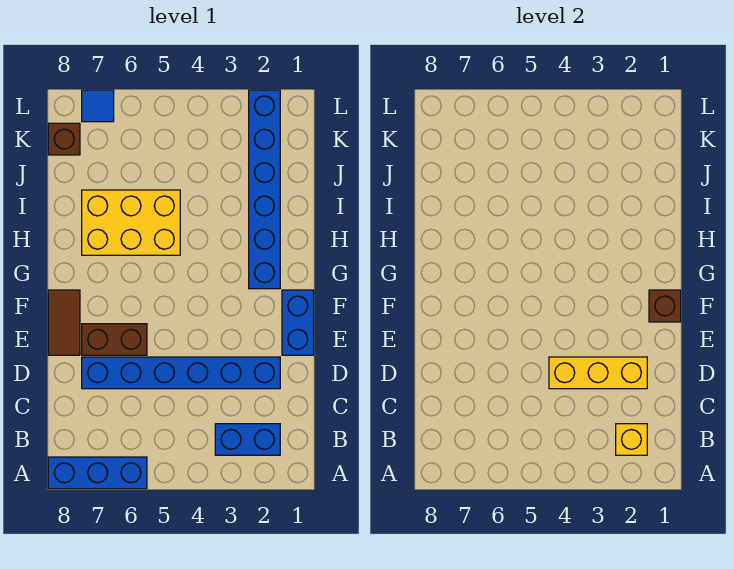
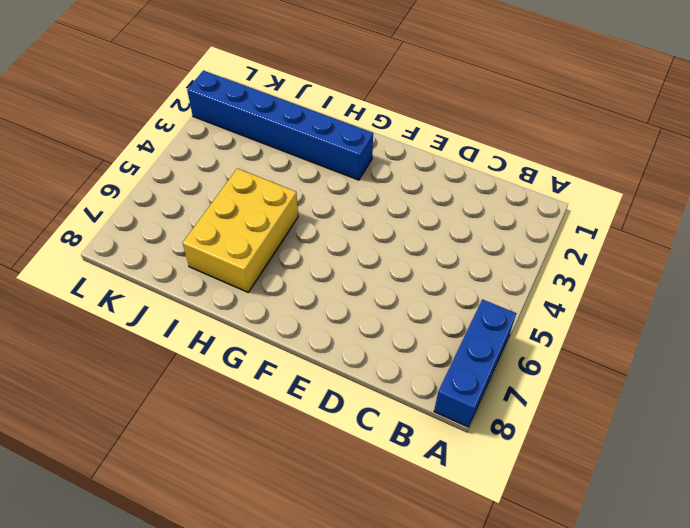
none -> blue 1x2 brick [215,424,280,455]
none -> blue 1x6 brick [82,357,280,389]
none -> blue 1x2 brick [282,290,314,355]

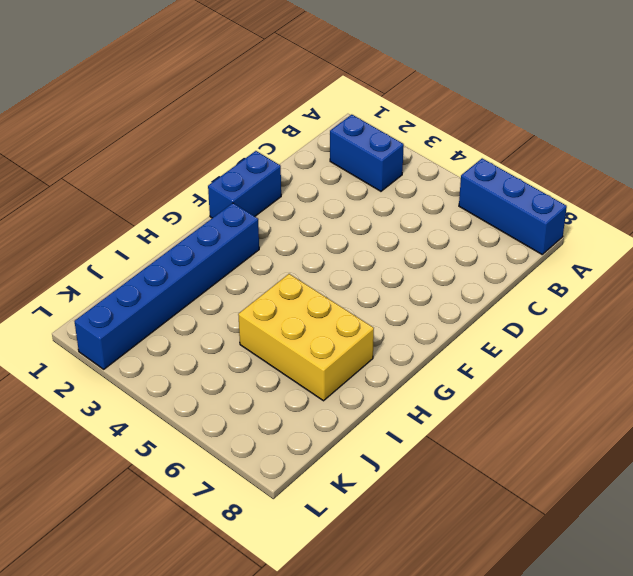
none -> blue 1x6 brick [82,357,280,389]
none -> brown 1x2 brick [82,324,147,355]
none -> brown 1x2 tile [48,290,80,355]

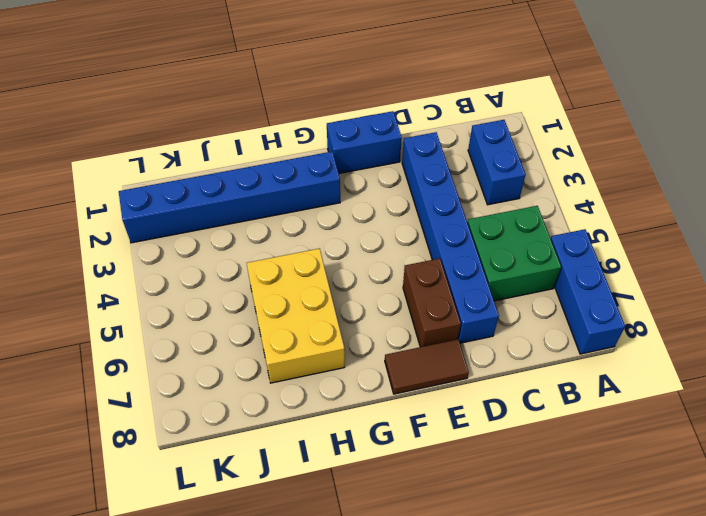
green 2x2 brick [467,206,561,301] -> none
none -> brown 1x1 brick [48,123,80,155]
none -> blue 1x1 tile [82,90,114,122]
none -> yellow 1x1 brick [616,424,647,455]

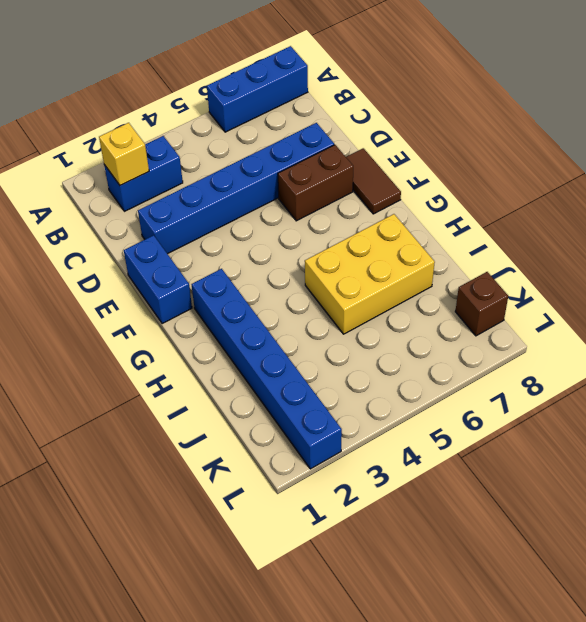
none -> blue 1x1 tile [82,90,114,122]
none -> yellow 1x3 brick [549,357,647,389]
none -> brown 1x1 brick [649,290,681,322]

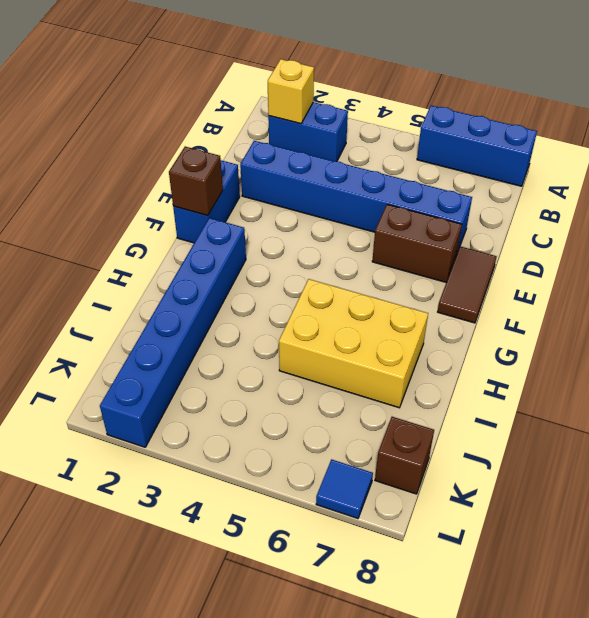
none -> yellow 1x3 brick [549,357,647,389]

